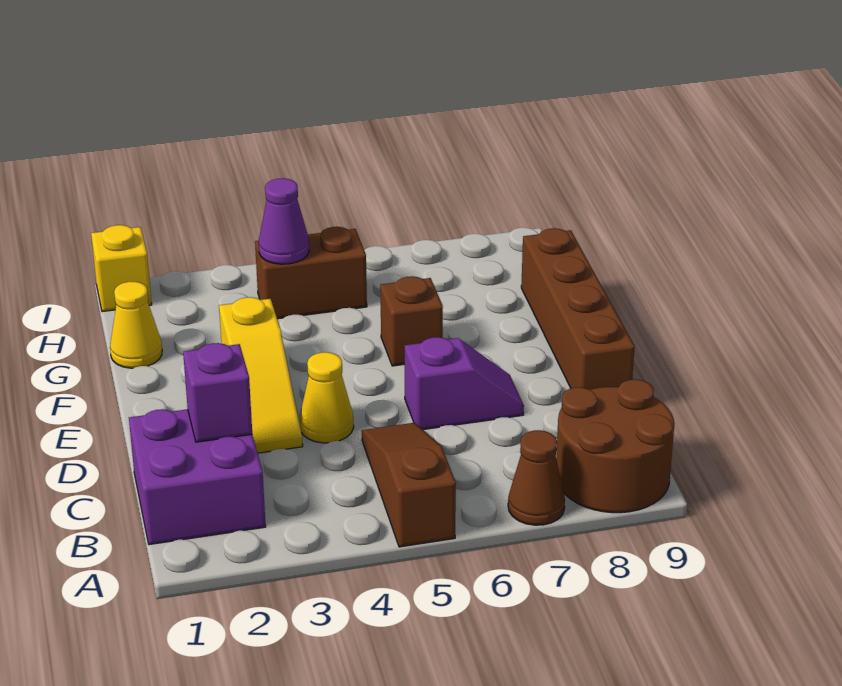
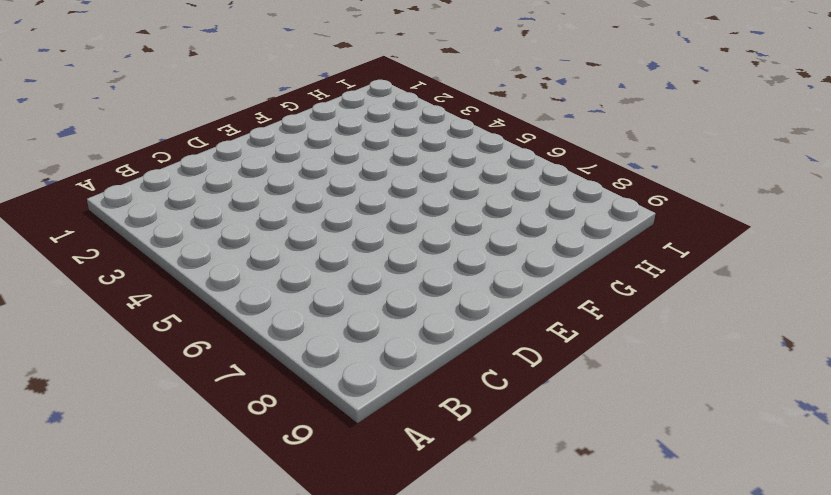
none -> brown 1x3 slope [362,423,456,547]
none -> brown 1x1 cone [508,430,565,525]
none -> brown 2x2 round brick [556,379,674,513]

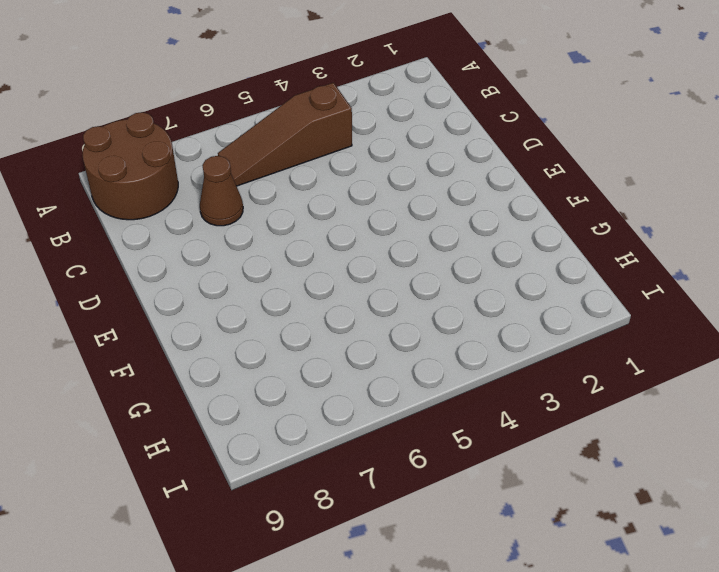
brown 1x3 slope [218,83,352,186] -> brown 1x3 slope turned to [362,423,456,547]
brown 1x1 cone [200,156,243,226] -> brown 1x1 cone moved to [508,430,565,525]
none -> purple 2x2 brick [129,409,266,545]
none -> yellow 1x3 slope [219,297,303,453]
none -> yellow 1x1 cone [300,352,354,443]

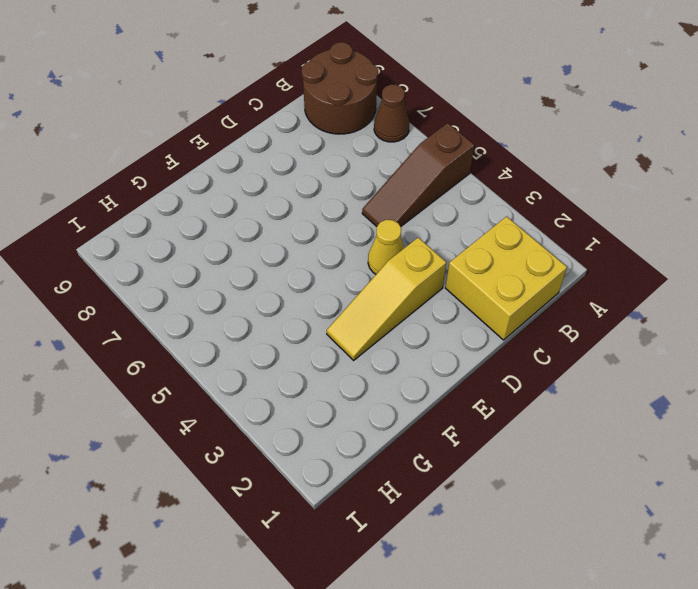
yellow 2x2 brick [446,216,567,340] -> purple 2x2 brick [129,409,266,545]
yellow 1x3 slope [327,237,446,360] -> yellow 1x3 slope turned to [219,297,303,453]
none -> purple 1x2 slope [405,337,524,430]
none -> brown 1x4 brick [521,228,635,390]
none -> brown 1x1 brick [380,276,443,366]

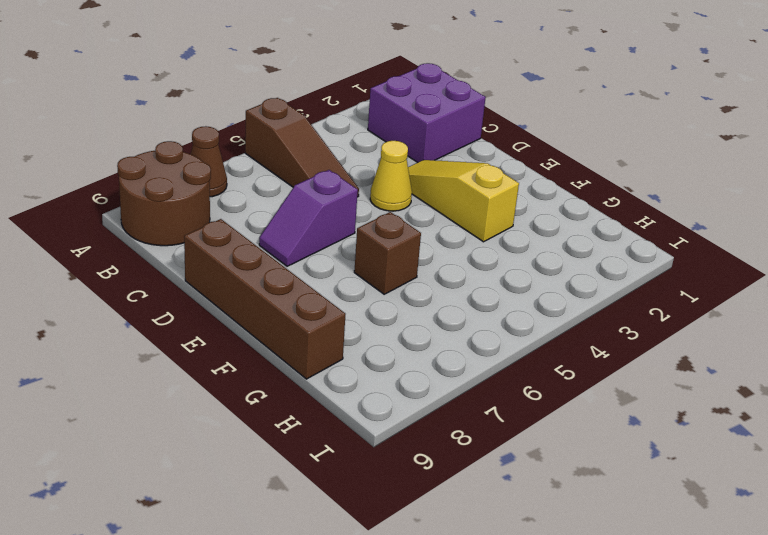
none -> yellow 1x1 cone [110,282,162,368]
none -> brown 1x2 brick [255,227,367,319]
none -> yellow 1x1 brick [91,225,152,312]

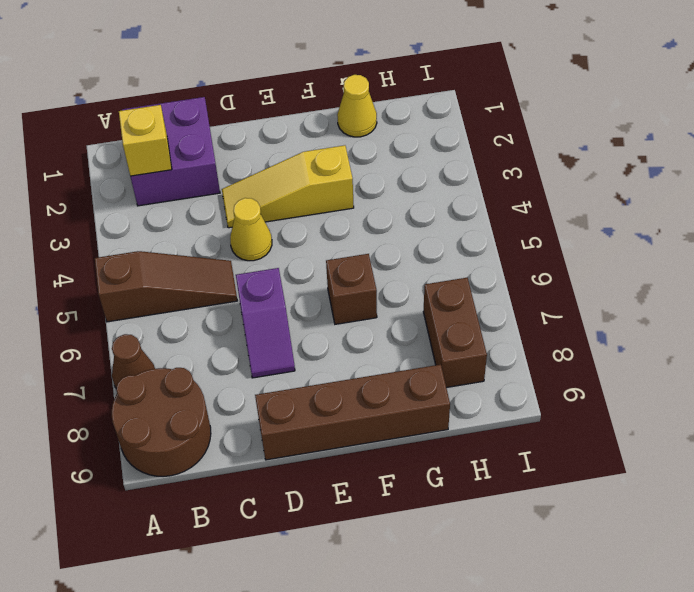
yellow 1x1 brick [119,105,172,176] -> yellow 1x1 brick moved to [91,225,152,312]
brown 1x2 brick [423,278,487,388] -> brown 1x2 brick moved to [255,227,367,319]
none -> purple 1x1 brick [183,343,252,442]
none -> purple 1x1 cone [259,178,309,264]

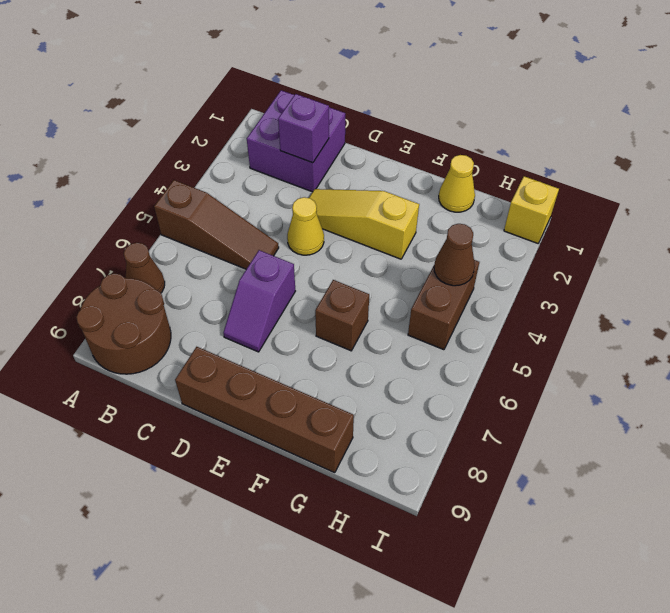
brown 1x1 cone [434,224,475,286] -> purple 1x1 cone [259,178,309,264]

